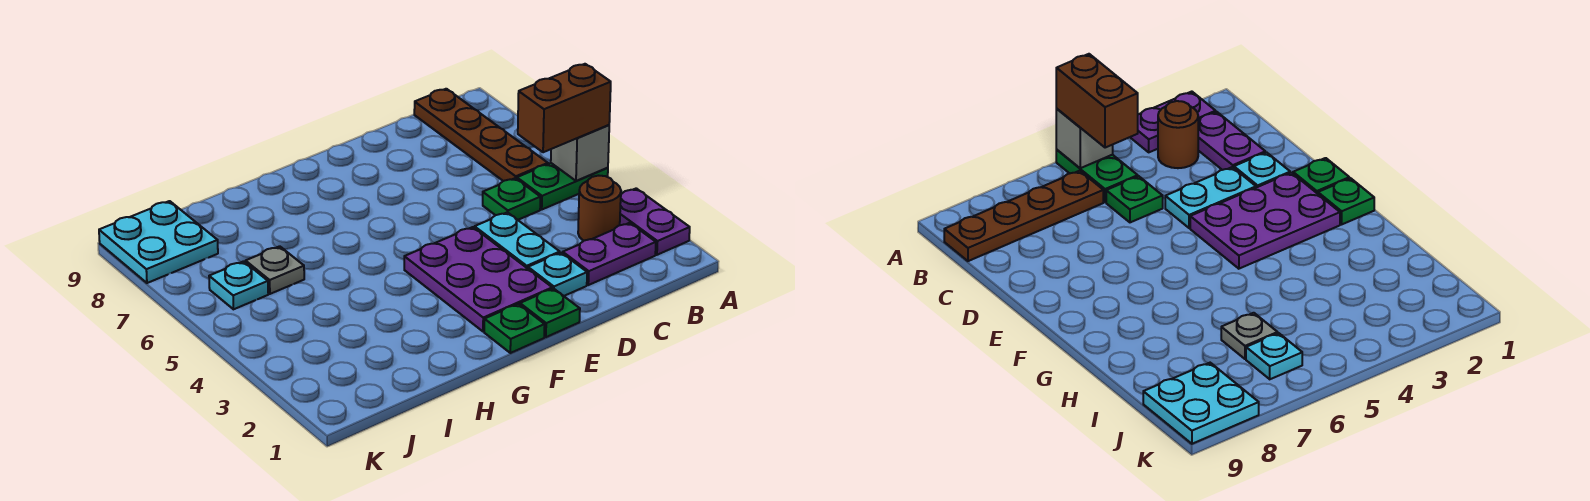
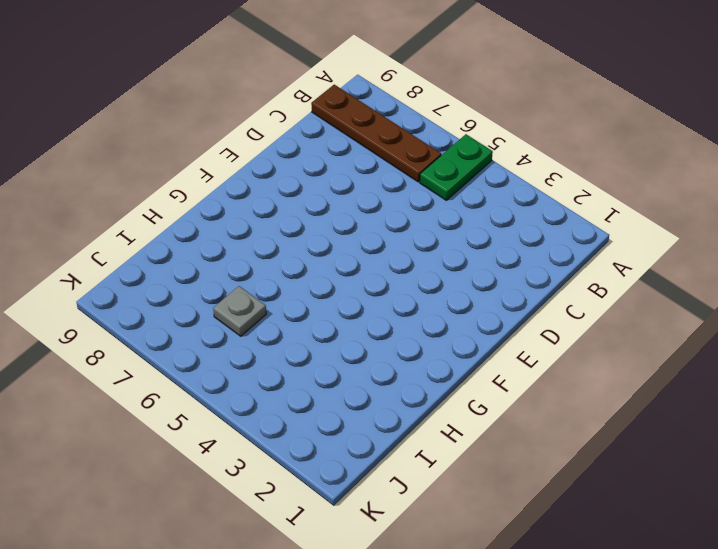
none -> purple 1x2 plate [620,188,690,255]
none -> purple 1x2 plate [563,223,656,285]
none -> brown 1x1 round brick [578,176,621,241]

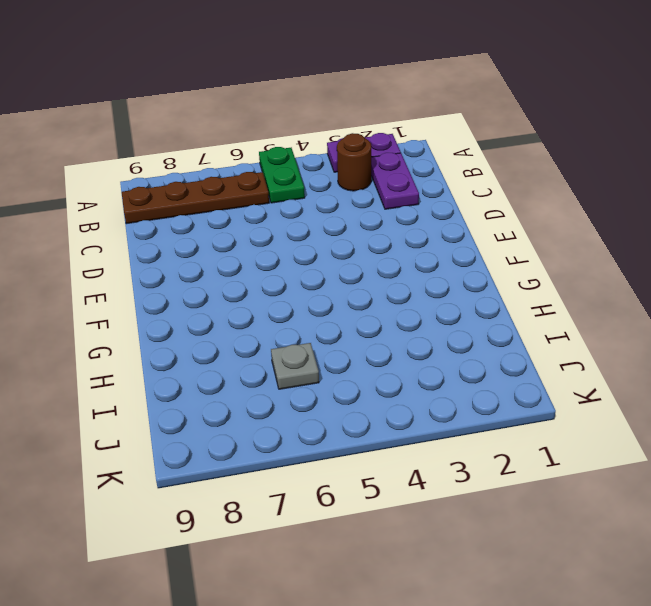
none -> green 1x1 plate [483,178,540,220]
none -> cyan 1x1 plate [528,253,587,296]
none -> cyan 1x2 plate [475,212,560,269]

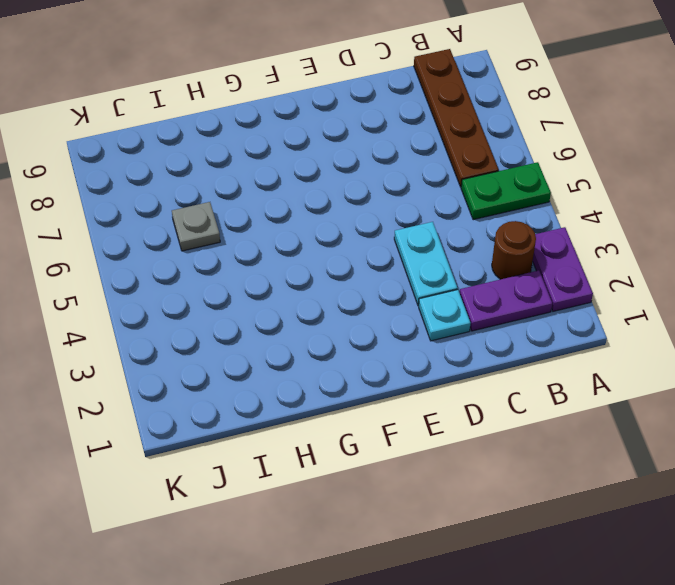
none -> green 1x1 plate [483,178,540,220]
none -> green 1x1 plate [520,289,580,337]
none -> purple 2x3 plate [404,227,552,332]

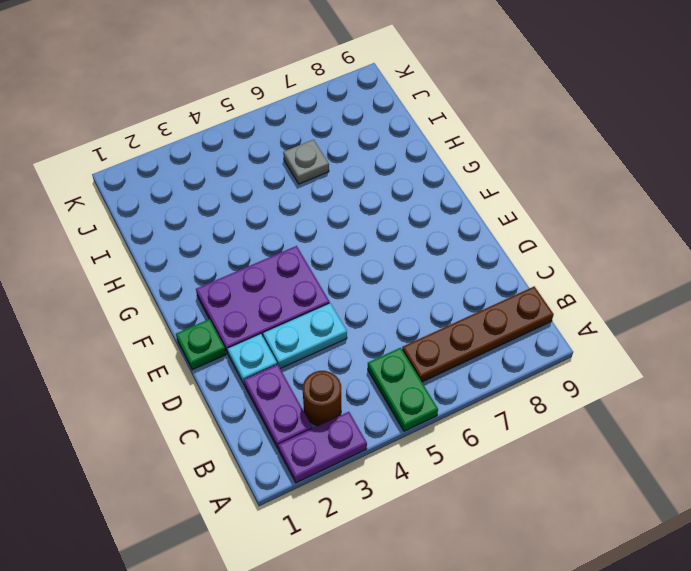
none -> green 1x1 plate [483,178,540,220]
none -> green 1x1 plate [484,304,545,353]
none -> cyan 1x1 plate [209,261,268,309]

